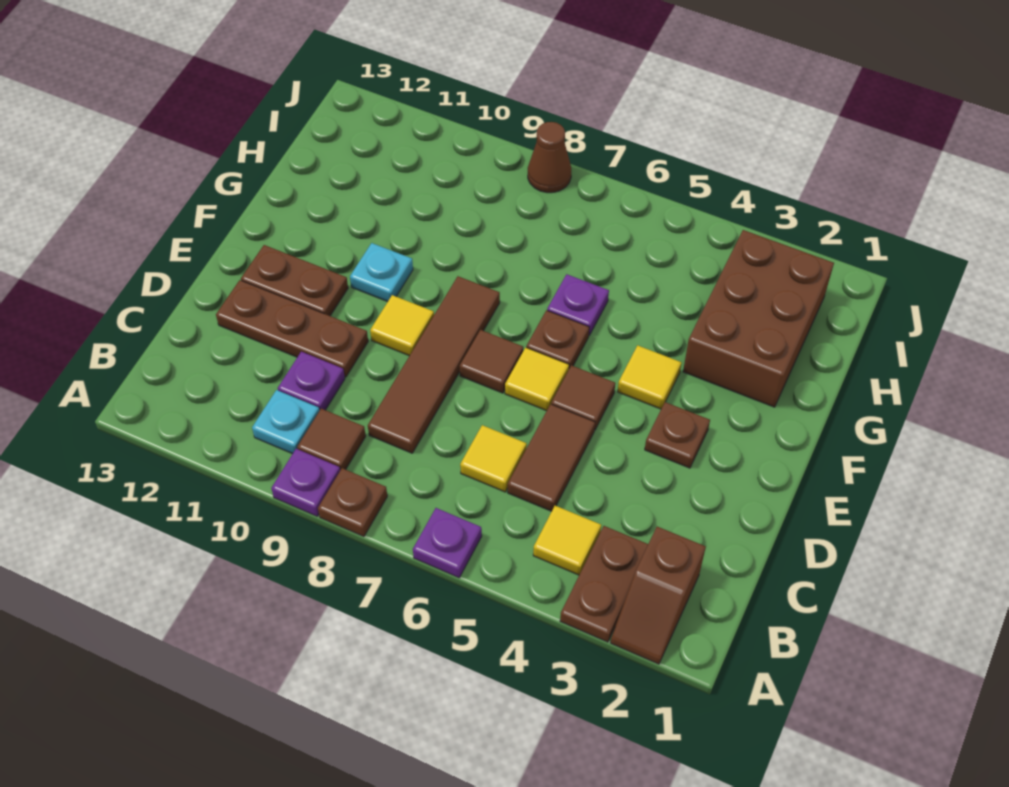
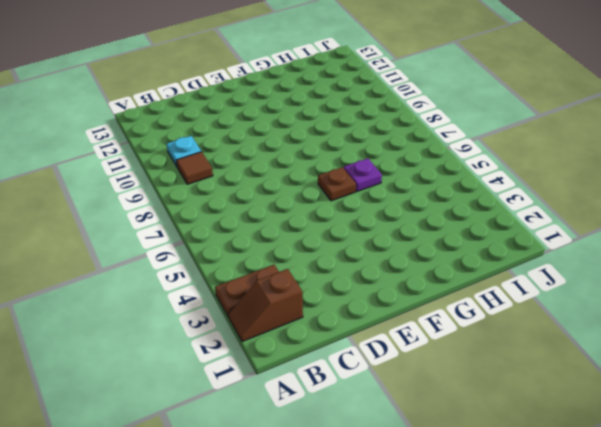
none -> purple 1x1 plate [413,508,482,578]
none -> brown 1x1 plate [318,468,387,537]
none -> purple 1x1 plate [271,449,340,516]

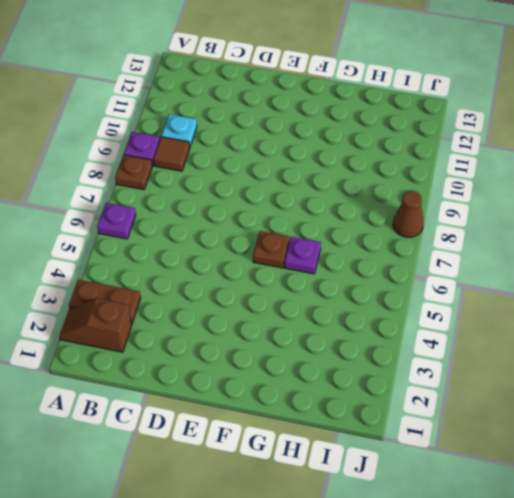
none -> yellow 1x1 tile [533,506,601,575]
none -> brown 1x2 tile [508,404,595,511]
none -> yellow 1x1 tile [460,425,527,492]

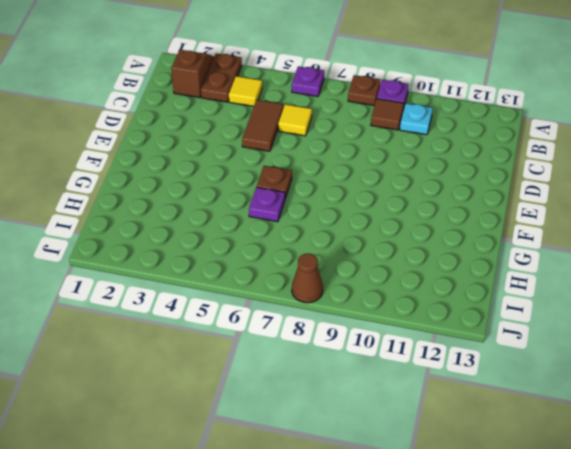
none -> brown 1x4 tile [368,276,500,453]
none -> purple 1x1 plate [278,352,345,410]
none -> brown 1x3 plate [216,280,368,377]

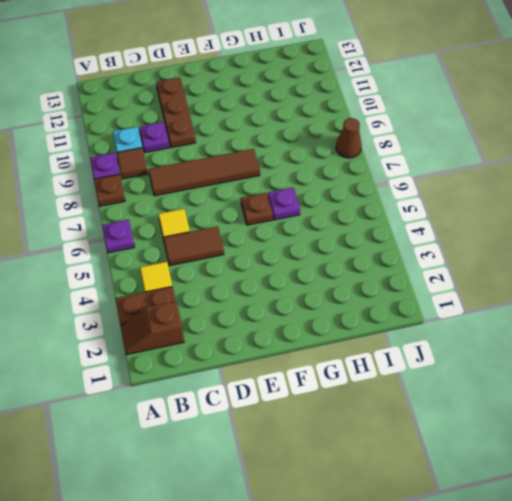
none -> brown 1x1 plate [645,402,710,468]
none -> brown 1x1 tile [551,365,615,430]
none -> yellow 1x1 tile [505,348,569,411]

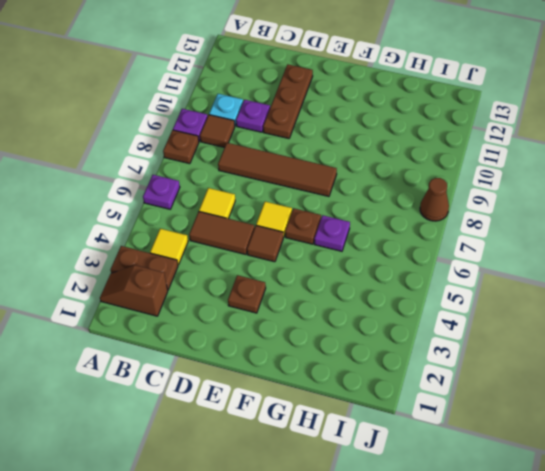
none -> brown 1x1 tile [460,330,523,393]
none -> yellow 1x1 tile [370,295,434,356]
none -> brown 1x2 plate [241,245,348,316]

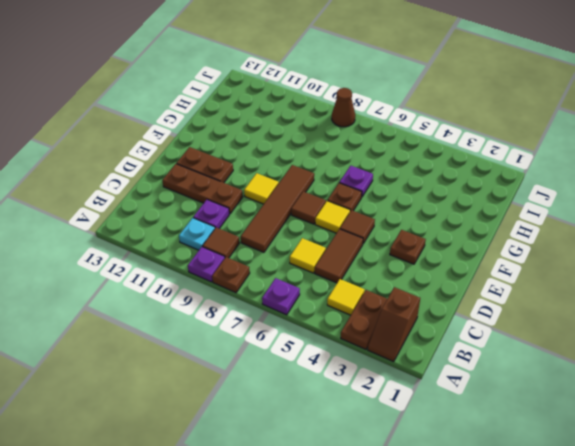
none -> yellow 1x1 tile [618,345,682,409]
none -> cyan 1x1 plate [350,243,413,302]
none -> brown 2x3 brick [683,230,834,407]

